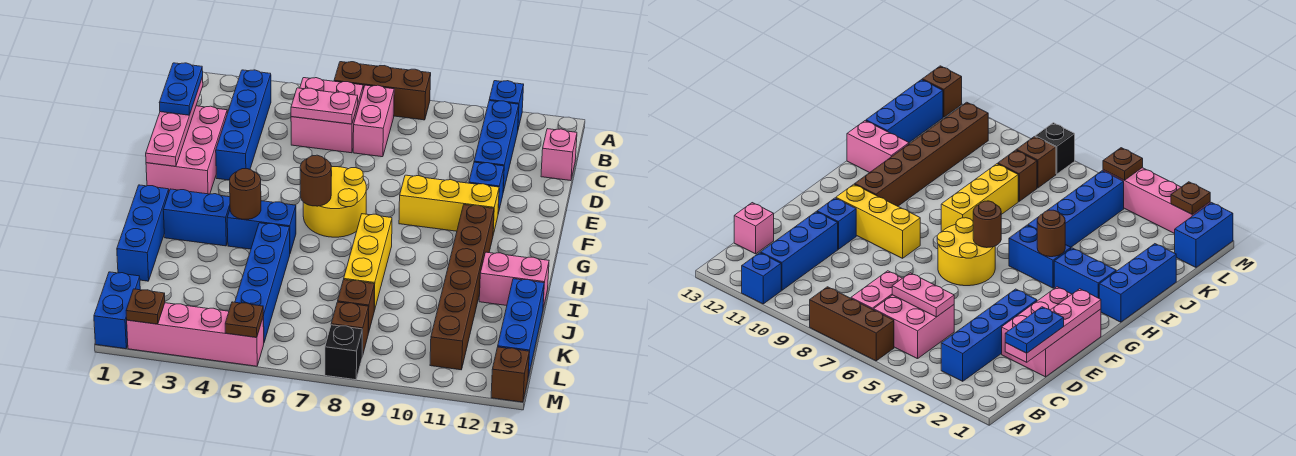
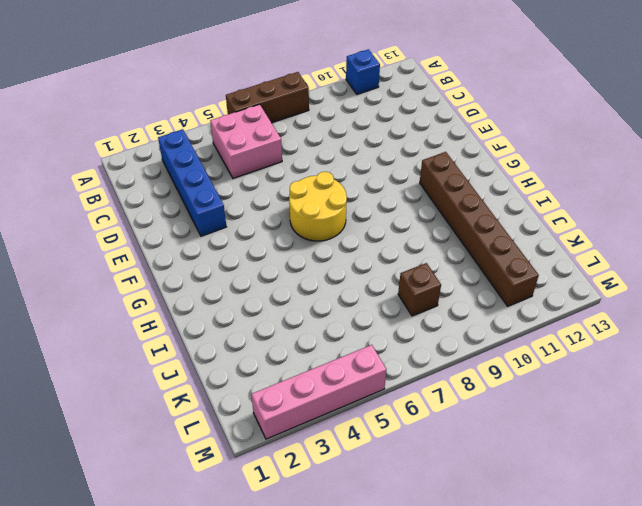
none -> pink 1x2 brick [353,85,394,157]
none -> blue 1x3 brick [474,101,519,192]
none -> pink 1x1 brick [541,129,577,181]
none -> pink 2x3 brick [146,106,227,194]

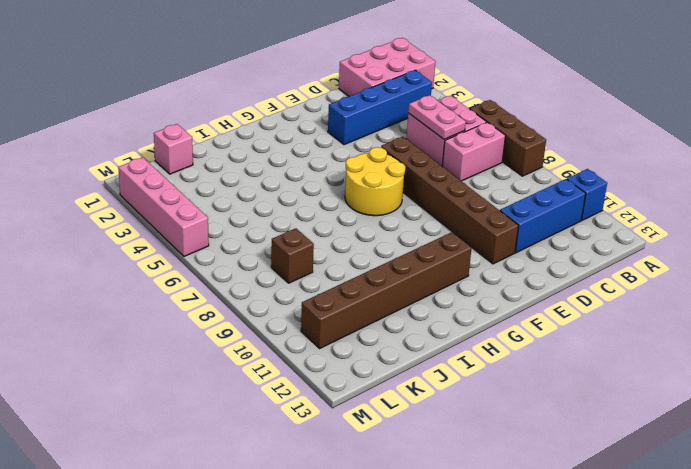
pink 2x3 brick [339,38,436,96] -> pink 2x3 brick moved to [146,106,227,194]
brown 1x6 brick [381,137,518,264] -> blue 1x1 brick [469,162,504,213]
pink 1x1 brick [154,124,193,174] -> pink 1x1 brick moved to [541,129,577,181]
none -> yellow 1x3 brick [399,175,499,234]
none -> blue 1x3 brick [117,185,169,281]
none -> blue 1x2 brick [163,189,230,246]
none -> blue 1x2 brick [227,201,296,253]

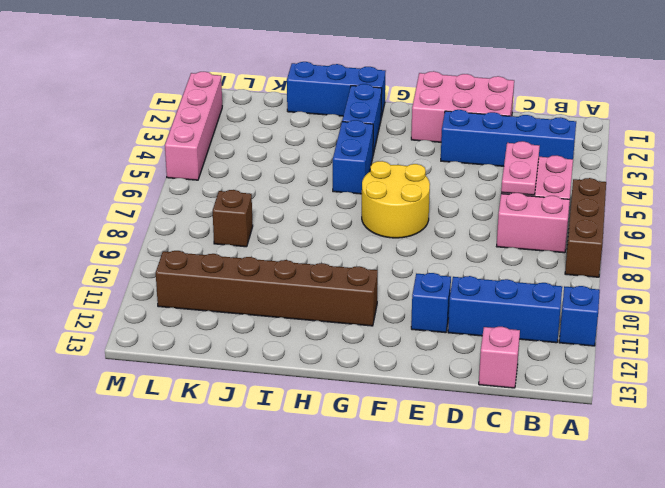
none -> yellow 1x3 brick [399,175,499,234]
none -> yellow 1x3 brick [344,214,392,311]
none -> blue 1x4 brick [235,223,290,342]
none -> pink 1x2 brick [479,252,549,308]

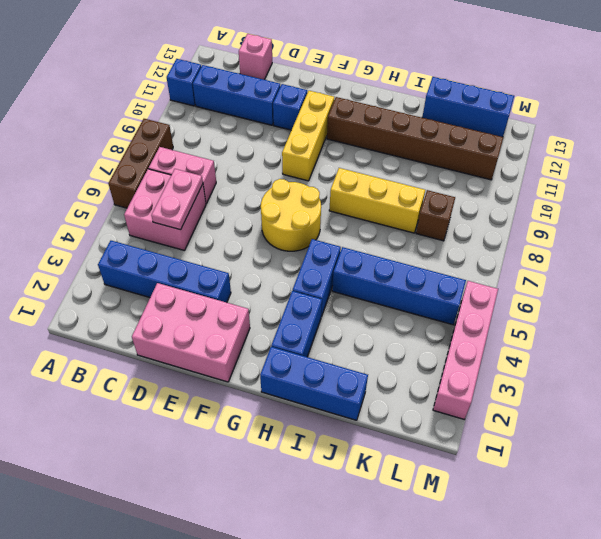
none -> pink 1x2 brick [479,252,549,308]
none -> blue 1x2 brick [94,272,140,349]
none -> brown 1x1 brick [331,302,369,356]
none -> black 1x1 brick [325,325,362,380]

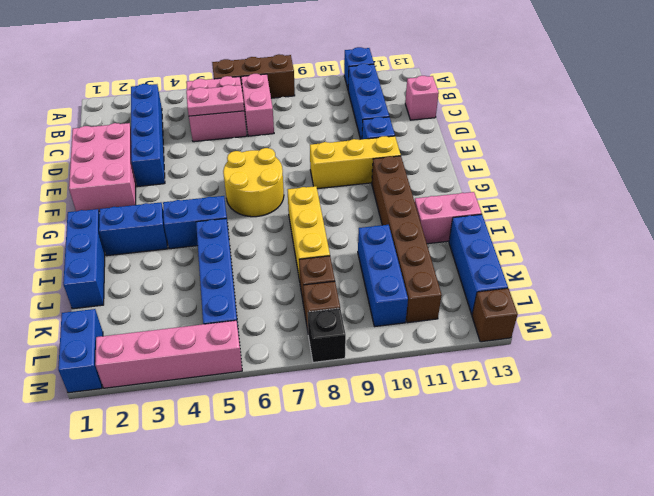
blue 1x3 brick [358,225,408,326] -> none
none -> pink 1x4 plate [146,77,203,166]
none -> brown 1x1 round brick [300,155,331,206]
none -> brown 1x1 round brick [230,169,261,219]
none -> brown 1x1 plate [126,289,165,324]

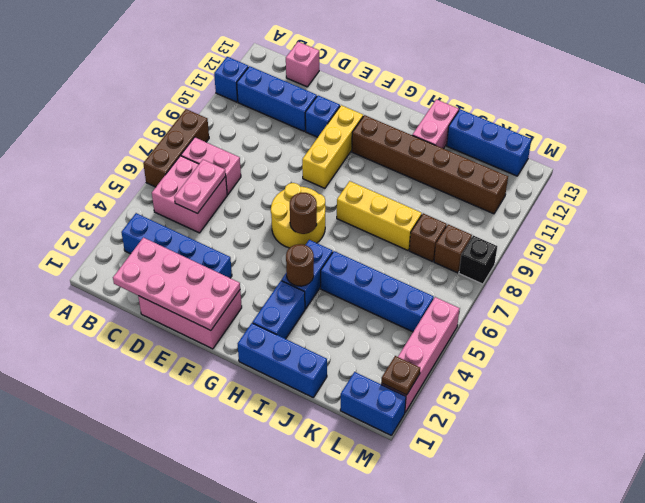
pink 2x4 plate [113,238,240,331] -> pink 1x4 plate [146,77,203,166]
none -> brown 1x1 brick [491,347,529,402]
none -> brown 1x1 plate [225,302,263,337]
none -> blue 1x2 plate [159,63,203,115]

